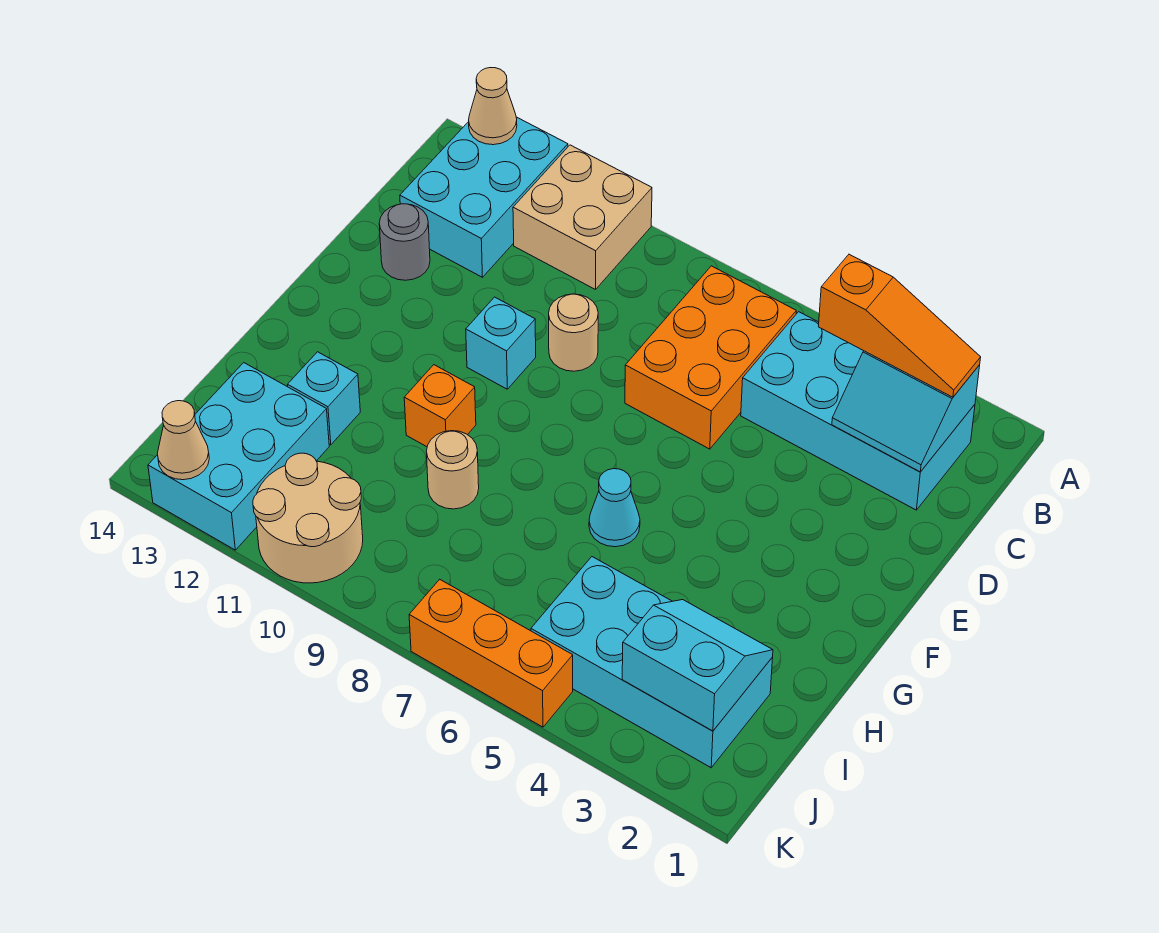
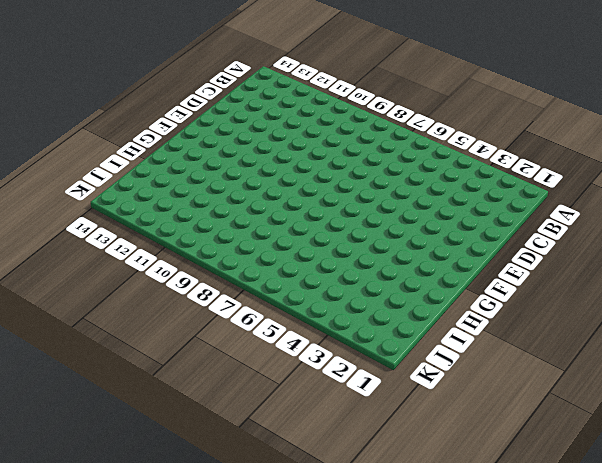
none -> tan 2x2 brick [513,145,652,290]
none -> cyan 2x3 brick [400,117,568,277]
none -> cyan 2x4 brick [741,312,975,510]

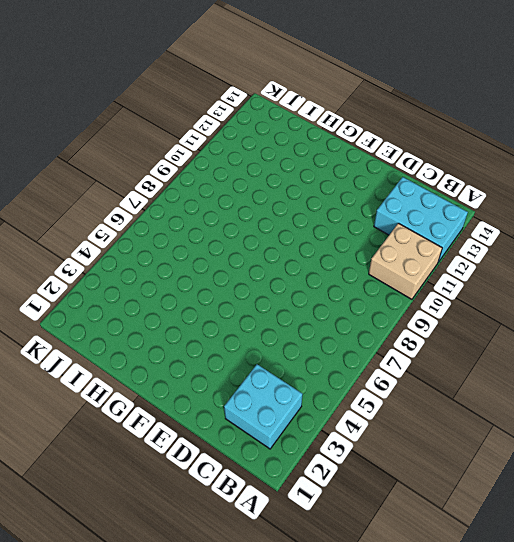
cyan 2x2 brick [224,364,303,449] -> cyan 2x4 brick [741,312,975,510]
none -> orange 2x3 brick [625,266,796,449]
none -> tan 1x1 round brick [549,294,598,371]
none -> grey 1x1 round brick [379,204,430,280]

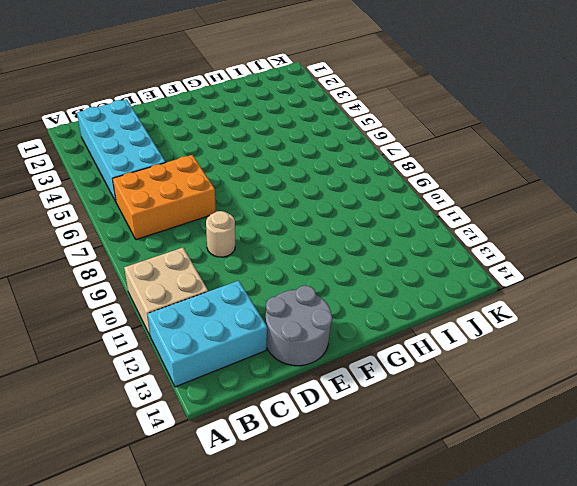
grey 2x2 round brick [265,286,332,366] -> grey 1x1 round brick [379,204,430,280]
none -> cyan 1x1 brick [466,297,536,389]
none -> cyan 1x1 cone [589,469,640,547]
none -> orange 1x1 brick [404,365,476,447]

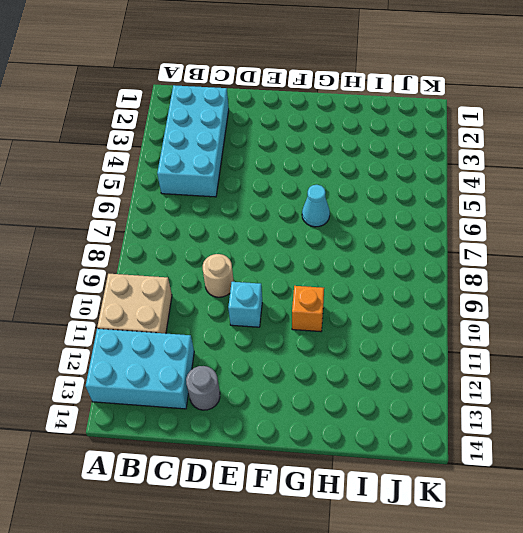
none -> orange 2x3 brick [625,266,796,449]
none -> tan 1x1 round brick [426,431,479,509]
none -> cyan 1x1 brick [288,352,360,445]

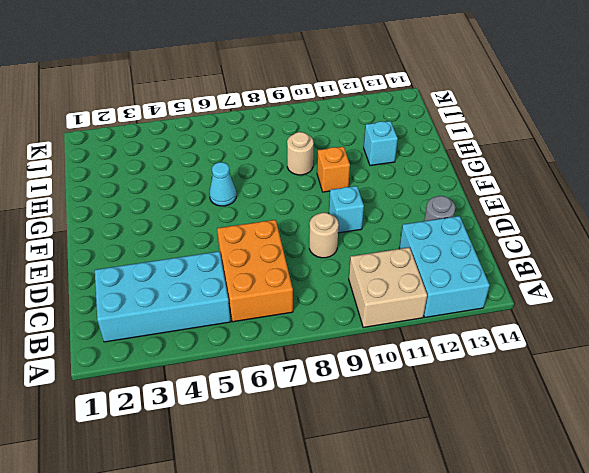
none -> cyan 2x4 brick [531,557,773,768]
none -> cyan 2x3 brick [148,363,329,550]
none -> tan 2x2 round brick [253,453,363,583]

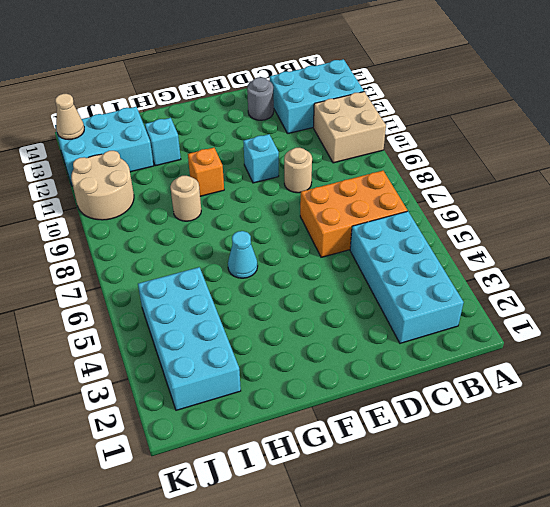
none -> orange 1x3 brick [409,579,573,727]
none -> tan 1x1 cone [469,68,517,145]
none -> cyan 2x2 slope [832,351,980,472]

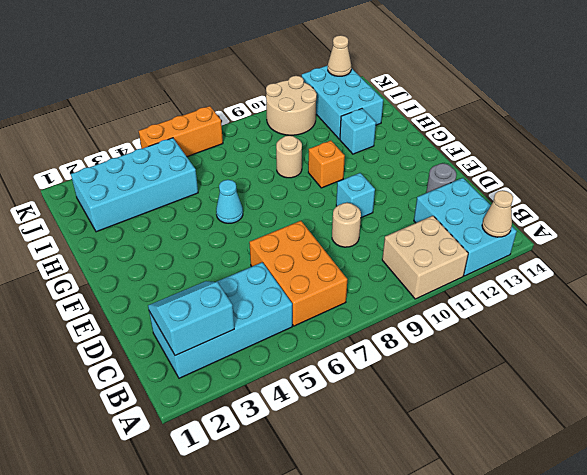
none -> cyan 2x2 slope [622,600,773,731]
none -> orange 1x3 slope [819,254,981,397]

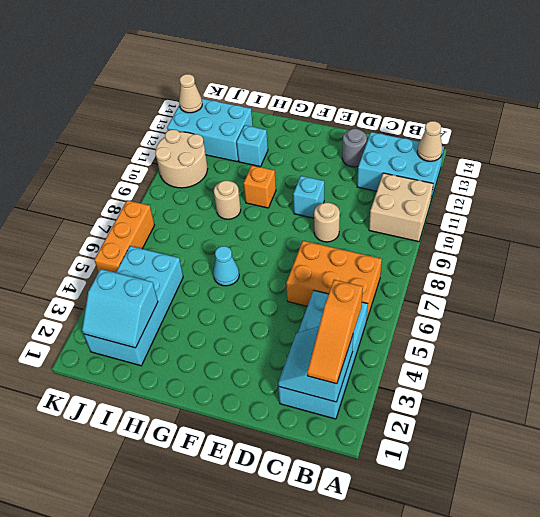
cyan 2x2 slope [82,269,158,348] -> cyan 2x2 slope turned to [622,600,773,731]

